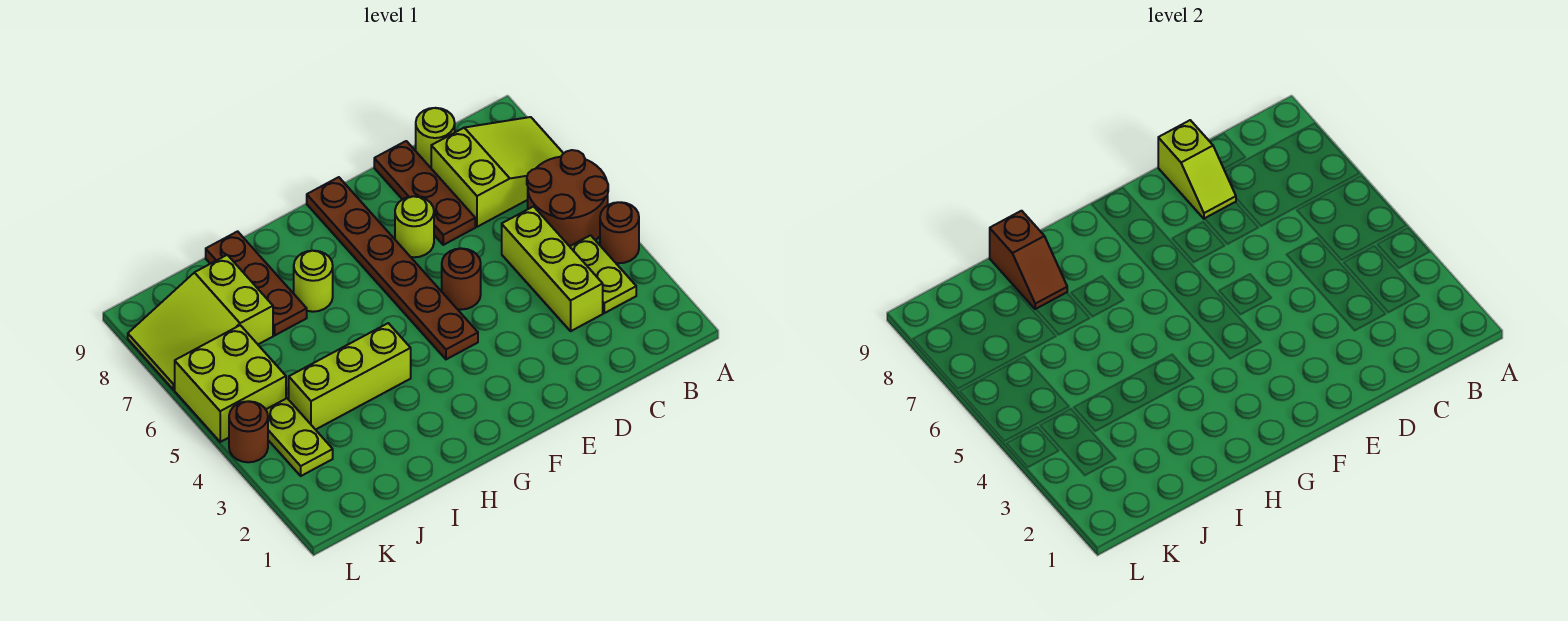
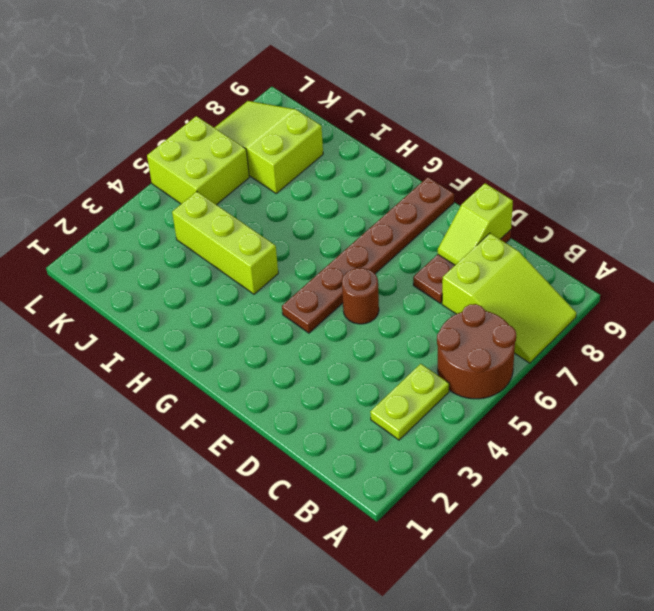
none -> brown 1x1 round brick [600,202,639,263]
none -> lime 1x3 brick [502,207,603,331]
none -> lime 1x1 round brick [416,108,455,168]

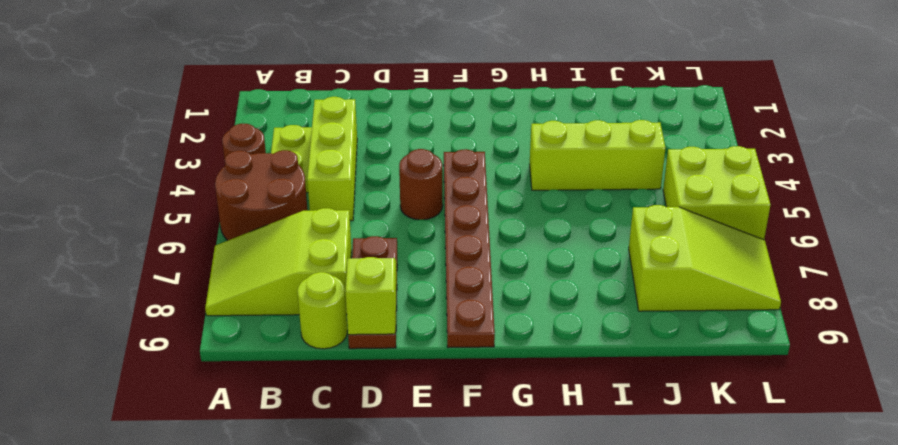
none -> lime 1x1 round brick [395,196,434,257]
none -> lime 1x1 round brick [294,251,333,312]
none -> brown 1x3 plate [206,231,307,335]

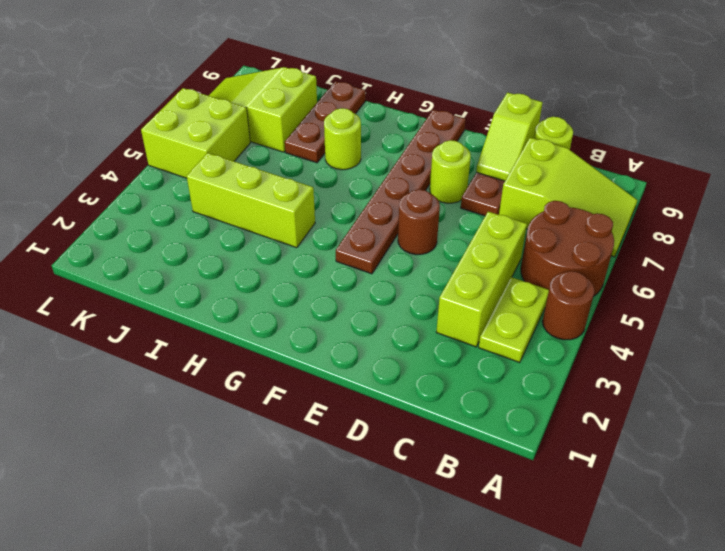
none -> lime 1x2 plate [266,398,333,476]
none -> brown 1x1 round brick [229,401,268,462]
none -> brown 1x2 slope [990,211,1067,309]

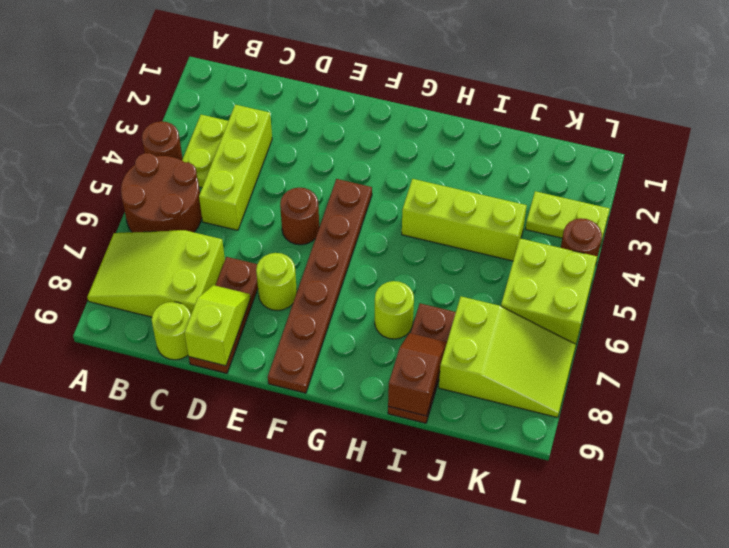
lime 1x2 plate [526,191,610,247] -> lime 1x2 plate turned to [266,398,333,476]

